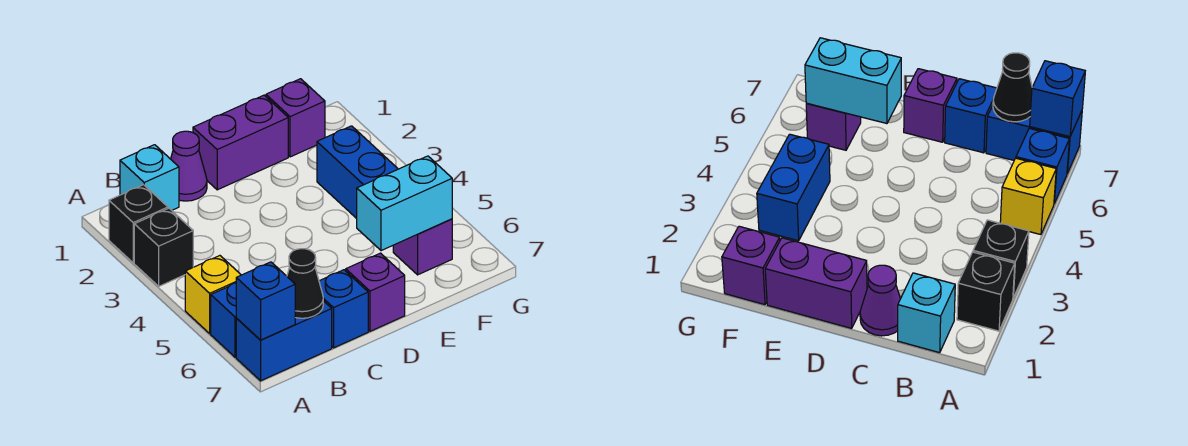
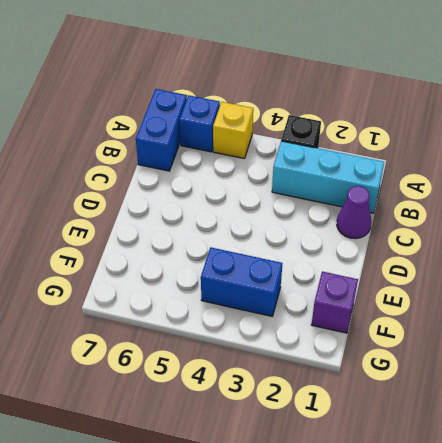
cyan 1x3 brick [272,141,384,213] -> cyan 1x1 brick [120,145,179,210]
none -> black 1x1 brick [109,185,168,263]
none -> blue 1x1 brick [319,270,368,348]
none -> purple 1x2 brick [193,95,288,190]

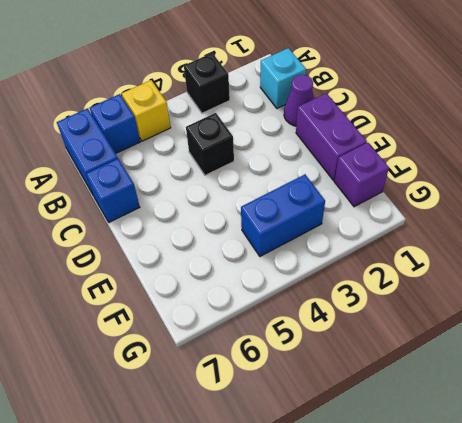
black 1x1 brick [186,113,234,175] -> black 1x1 brick moved to [109,185,168,263]
none -> purple 1x1 brick [346,253,405,331]
none -> purple 1x1 brick [393,219,452,275]
none -> blue 1x1 brick [236,262,295,340]

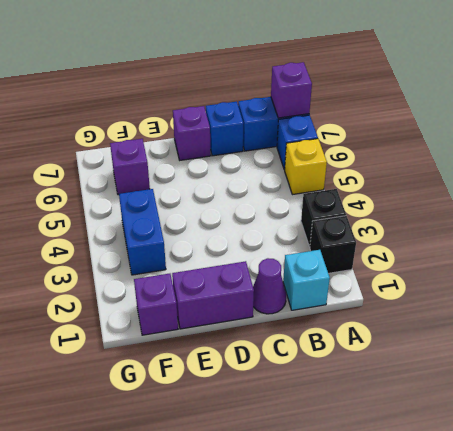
purple 1x1 brick [271,62,312,118] -> blue 1x1 brick [236,262,295,340]
none -> black 1x1 cone [287,249,323,318]
none -> cyan 1x2 brick [357,156,452,251]

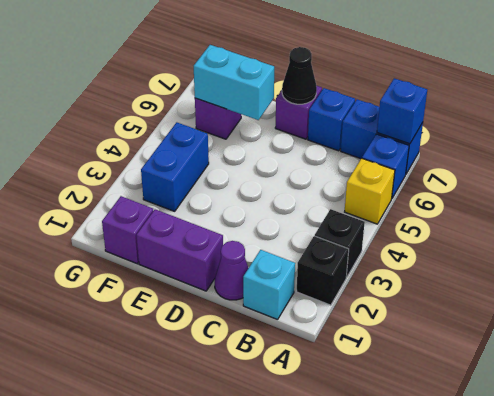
black 1x1 cone [282,47,317,104] -> black 1x1 cone moved to [287,249,323,318]

